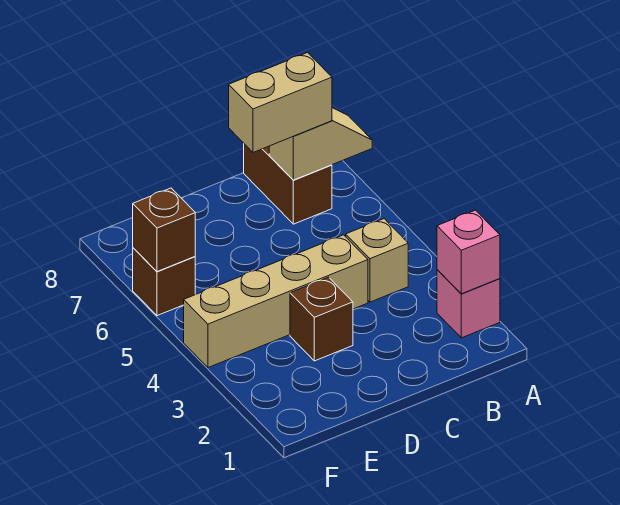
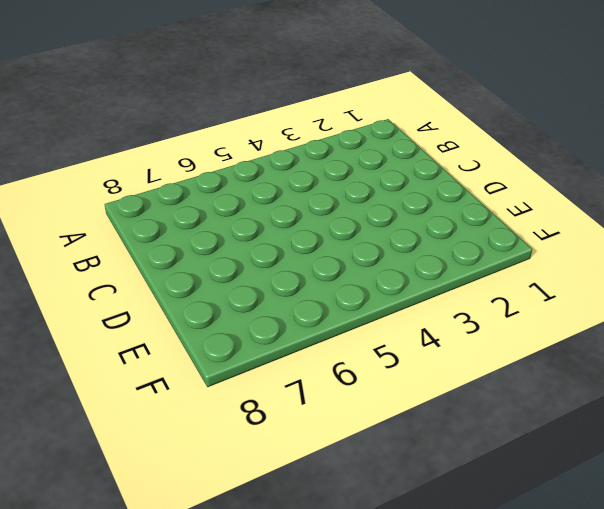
none -> pink 1x1 brick [437,270,500,338]
none -> tan 1x1 brick [346,219,408,302]

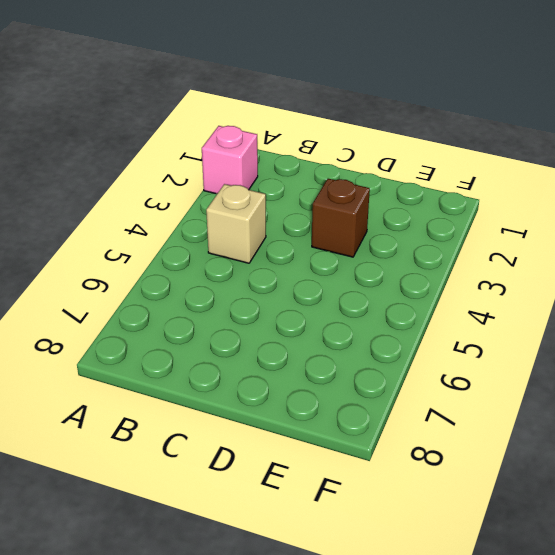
none -> brown 1x2 brick [244,144,332,224]
none -> tan 1x4 brick [184,235,368,368]

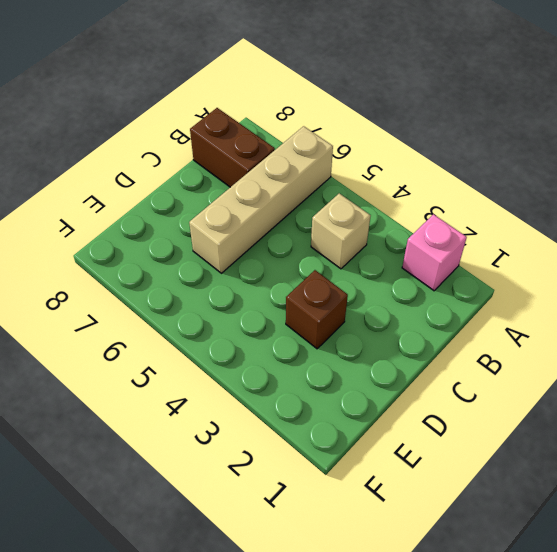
tan 1x4 brick [189,126,333,273] -> tan 1x4 brick moved to [184,235,368,368]
none -> brown 1x1 brick [133,248,195,316]
none -> pink 1x1 brick [437,210,500,294]

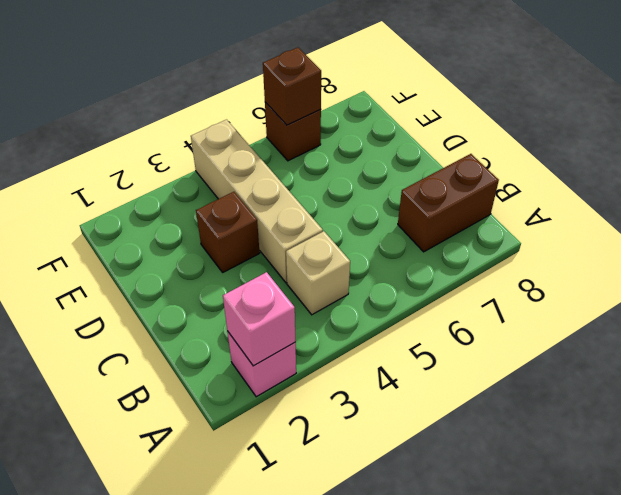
none -> tan 1x2 slope [269,108,372,180]
none -> tan 1x2 brick [229,53,332,152]

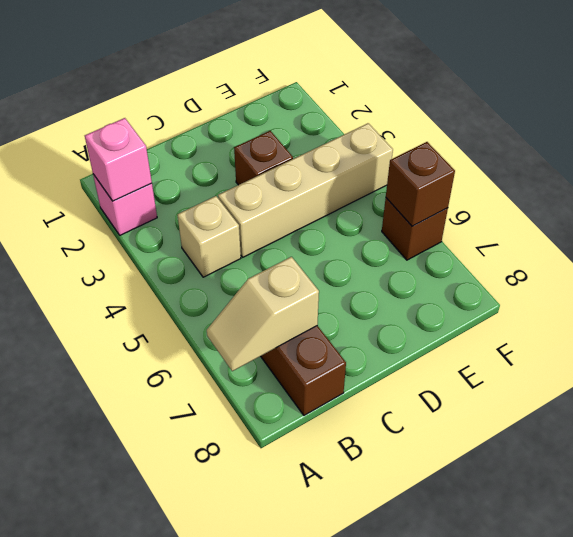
none -> tan 1x2 brick [229,53,332,152]

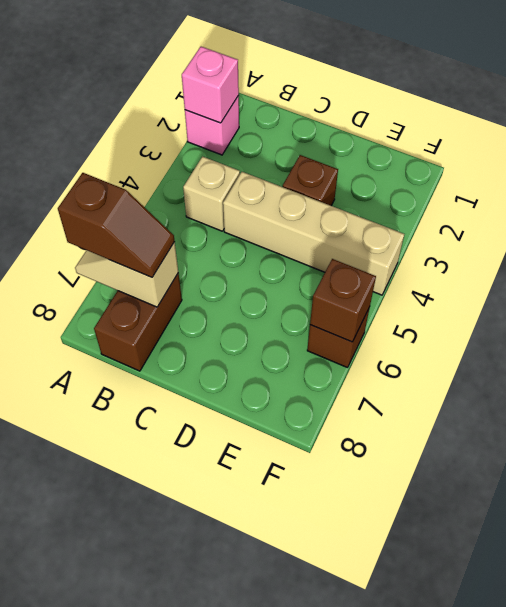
brown 1x2 slope [58,173,175,277] -> tan 1x2 brick [229,53,332,152]

